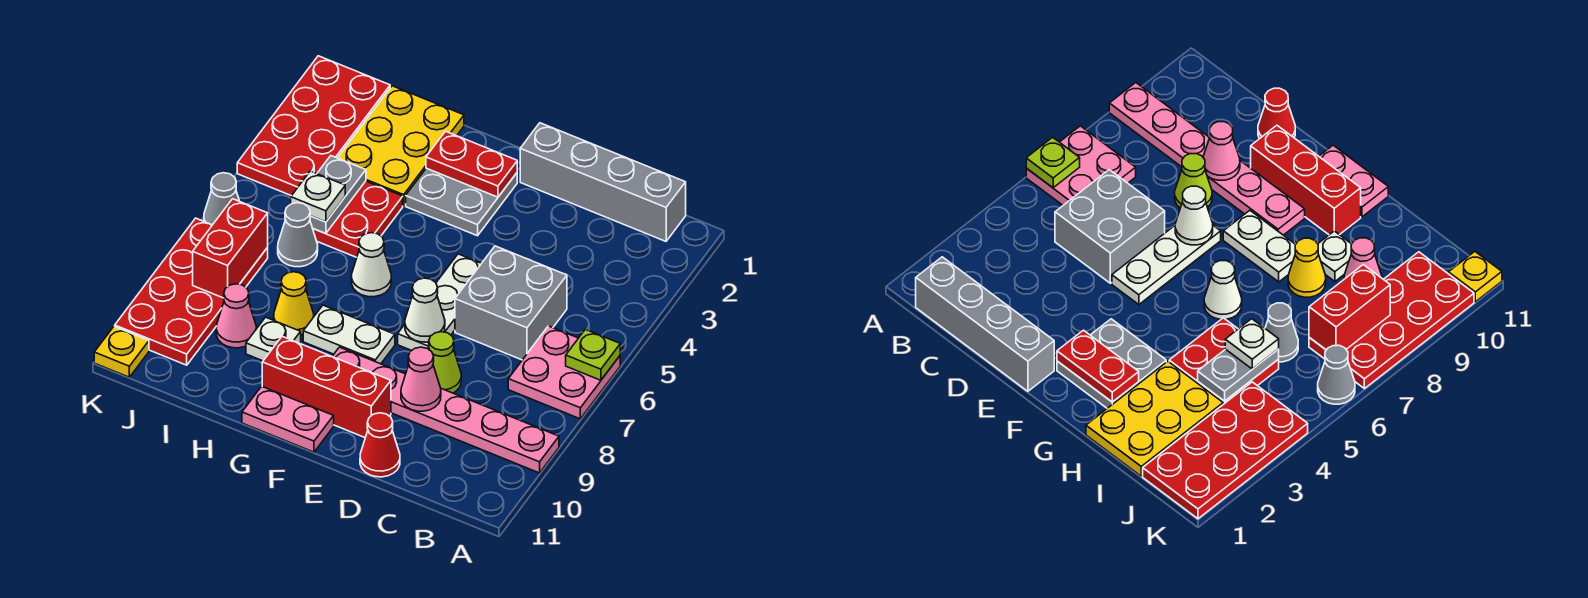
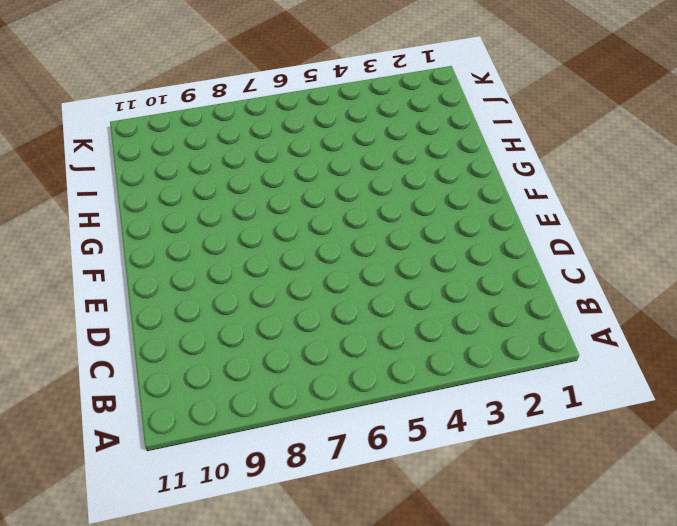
none -> pink 2x2 plate [508,326,620,419]
none -> pink 1x6 plate [332,347,559,473]
none -> grey 1x4 brick [520,123,686,241]

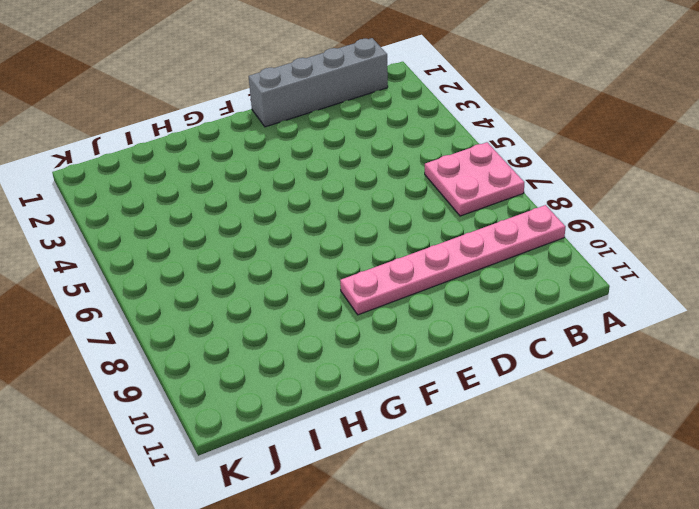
none -> grey 2x2 brick [455,246,567,360]
none -> lime 1x1 cone [429,332,461,393]
none -> red 1x1 cone [360,413,400,477]

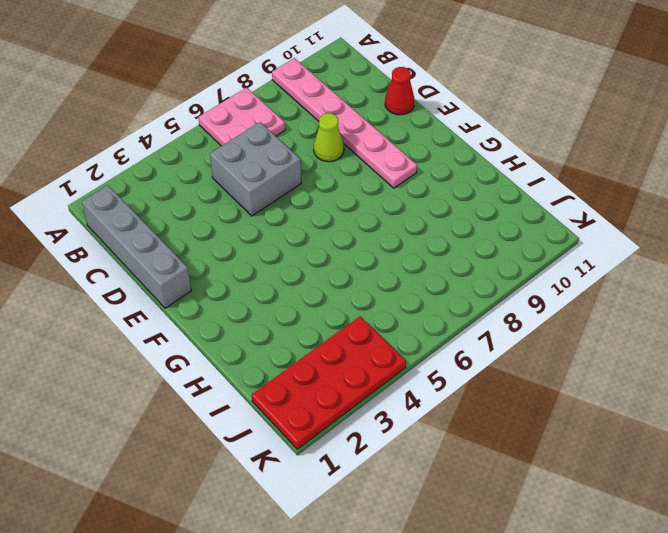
none -> white 1x3 plate [398,254,481,351]
none -> red 1x3 brick [262,336,391,437]
none -> grey 2x2 plate [406,168,517,236]

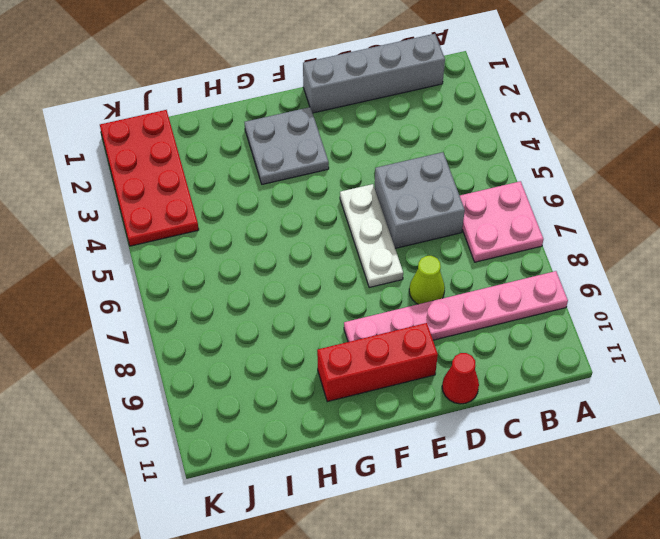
none -> white 1x2 plate [303,305,395,364]
none -> pink 1x2 plate [242,386,334,452]
none -> white 1x1 cone [352,233,391,297]

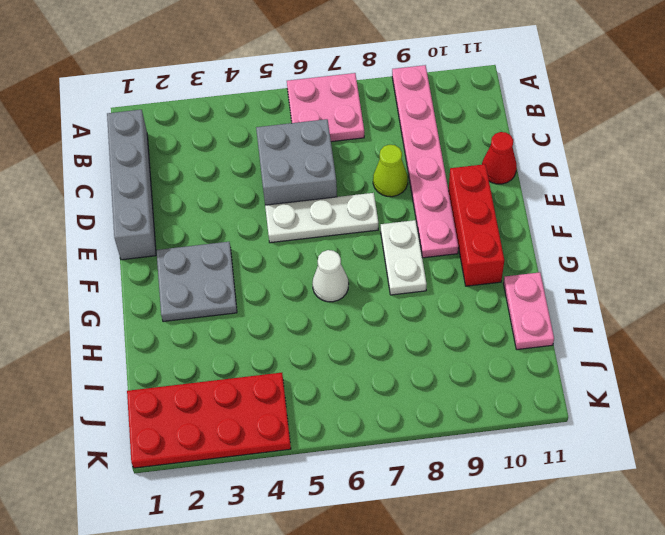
pink 1x2 plate [503,272,554,350] -> pink 1x2 plate moved to [242,386,334,452]
none -> yellow 2x3 plate [338,86,464,206]
none -> red 2x2 plate [313,181,403,257]
none -> yellow 1x1 cone [274,272,314,335]

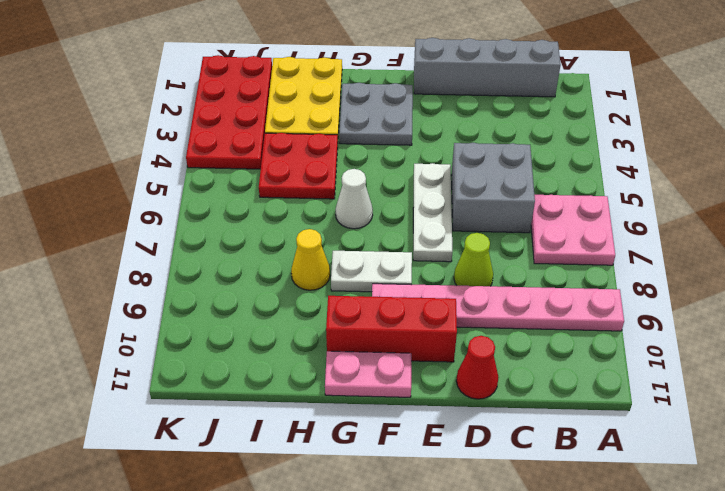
none -> white 1x1 plate [246,317,301,361]
none -> grey 1x1 cone [278,203,318,267]
none -> pink 1x1 cone [216,284,256,348]

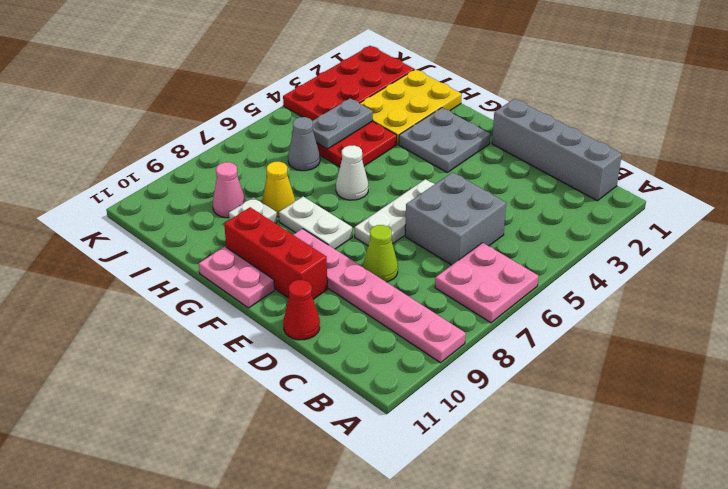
none -> red 2x4 plate [115,218,268,365]
none -> grey 1x1 cone [204,173,239,225]
none -> yellow 1x1 plate [94,326,149,377]

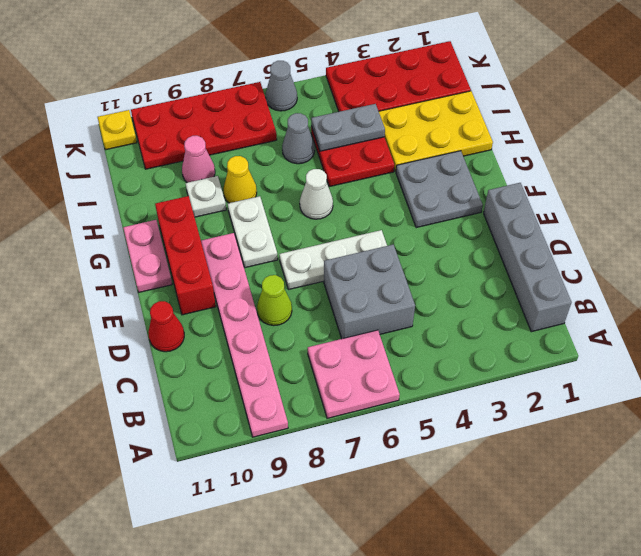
none -> lime 1x1 plate [566,329,620,380]
none -> pink 1x1 cone [401,347,441,411]
none -> white 1x1 cone [405,278,445,342]

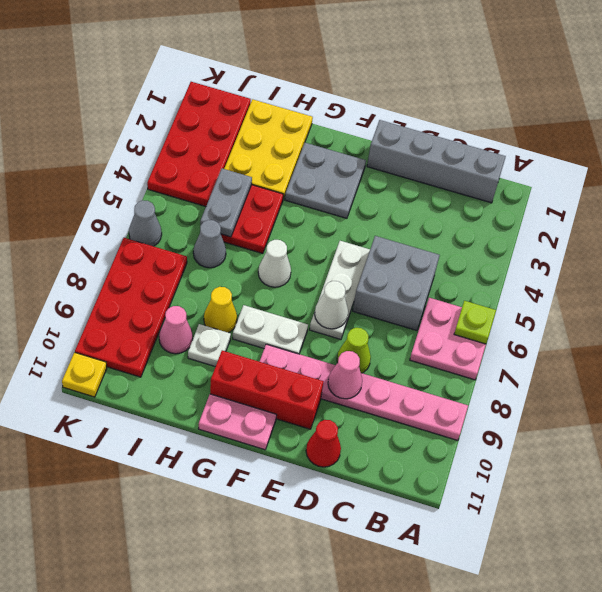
none -> red 1x2 plate [426,131,517,197]
none -> red 1x2 brick [193,199,268,298]
none -> white 1x1 plate [291,171,345,222]

